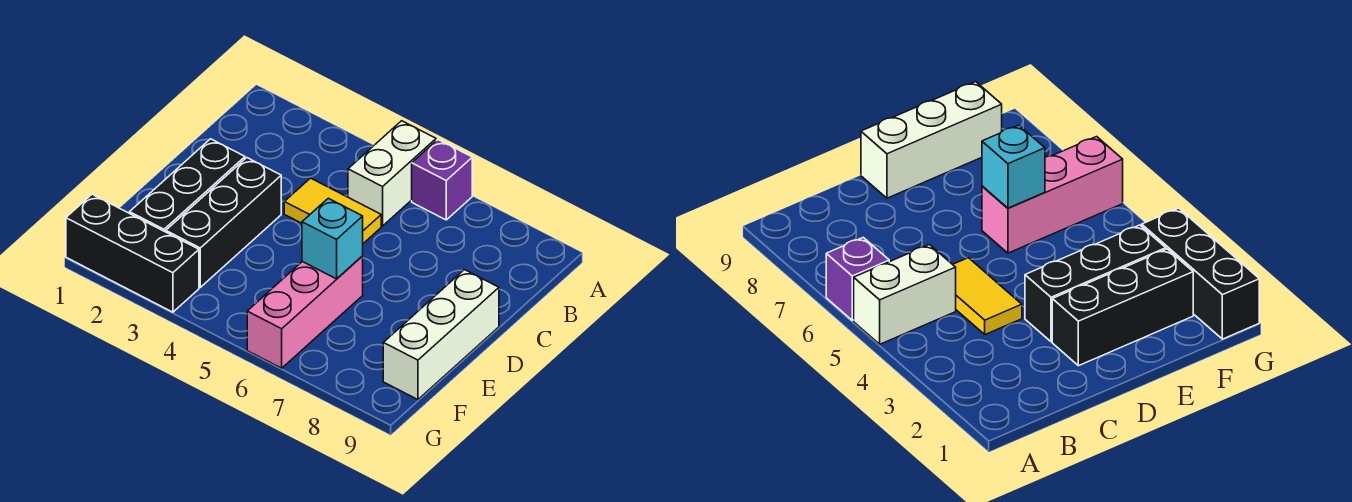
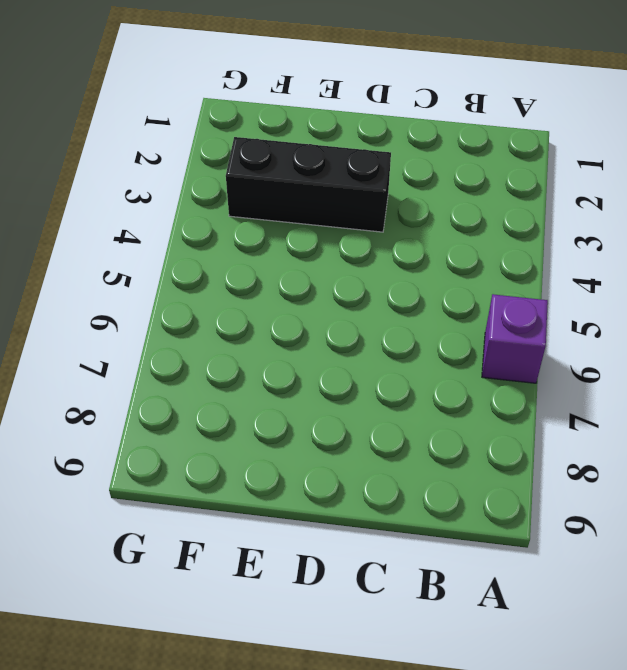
none -> white 1x2 brick [348,121,436,226]
none -> yellow 1x2 tile [284,178,381,243]

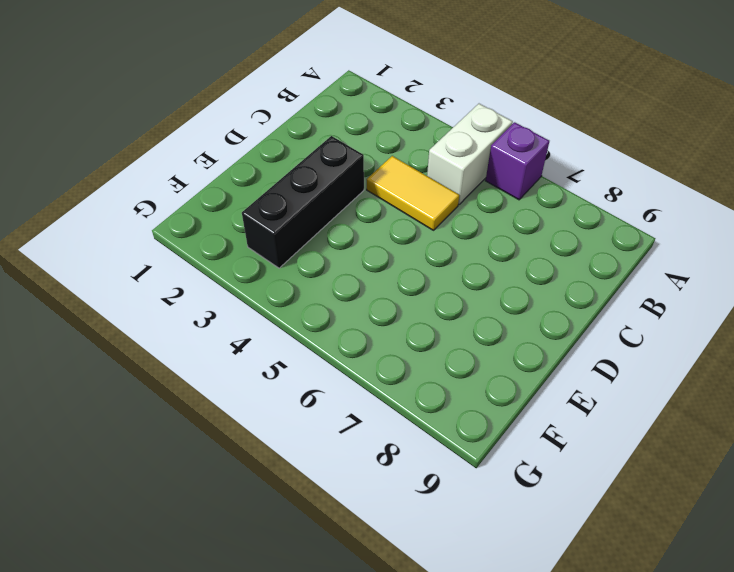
none -> black 1x3 brick [130,139,245,232]
none -> white 1x3 brick [383,270,499,400]

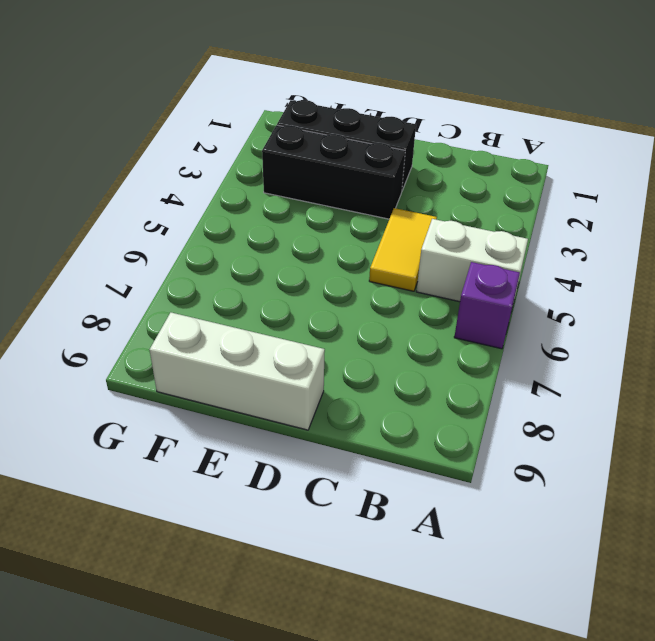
none -> pink 1x3 brick [247,256,363,368]
none -> black 1x3 brick [66,194,199,312]

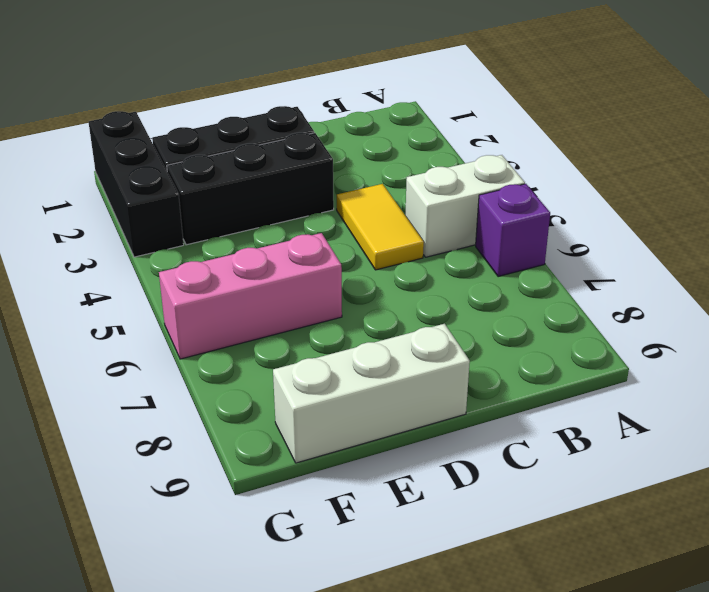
none -> cyan 1x1 brick [302,198,363,279]

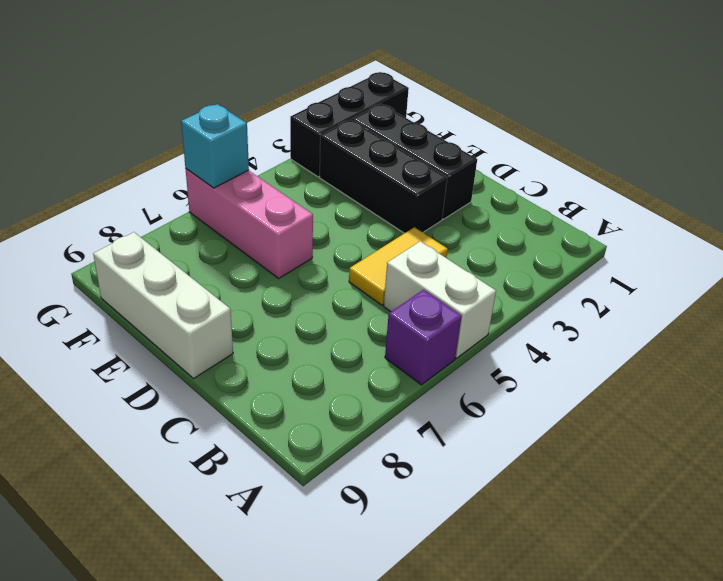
cyan 1x1 brick [181,104,249,188] -> cyan 1x1 brick moved to [302,198,363,279]

